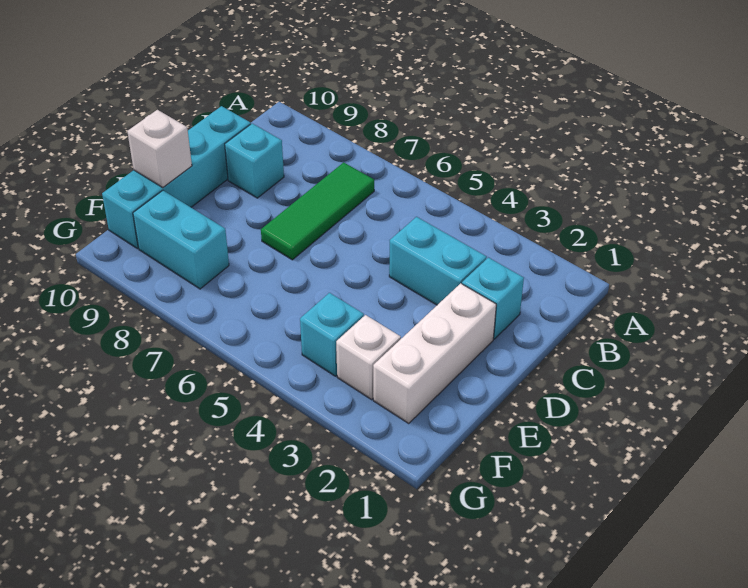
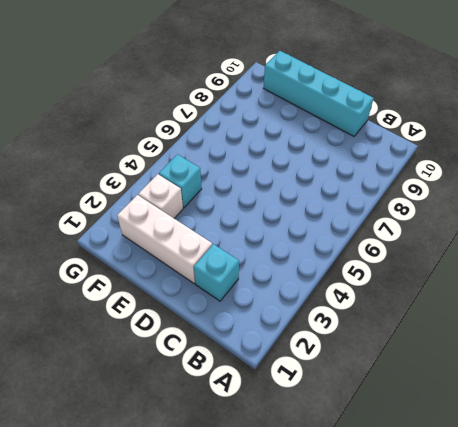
none -> green 1x3 tile [261,162,374,260]
none -> cyan 1x2 brick [389,217,487,305]

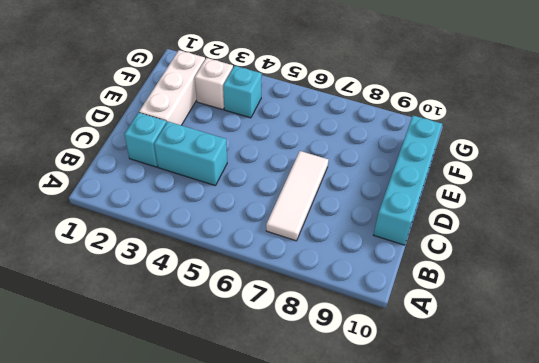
white 1x3 tile [266,151,328,241] -> green 1x3 tile [261,162,374,260]
none -> cyan 1x1 brick [225,124,284,198]
none -> cyan 1x2 brick [133,191,229,289]

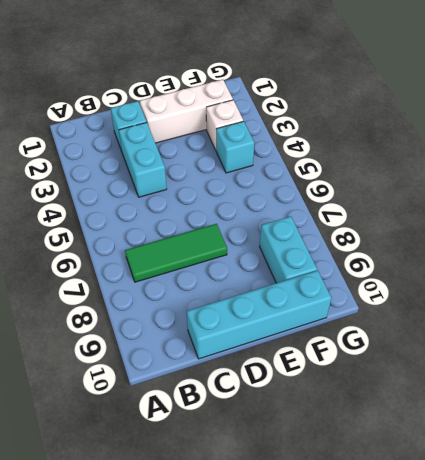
none -> cyan 1x1 brick [225,124,284,198]
none -> white 1x1 brick [127,110,192,187]

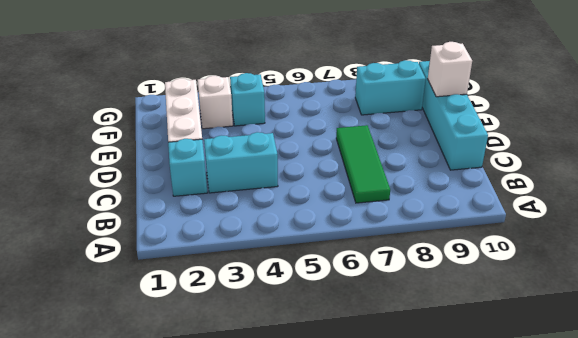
none -> cyan 1x1 brick [225,124,284,198]

